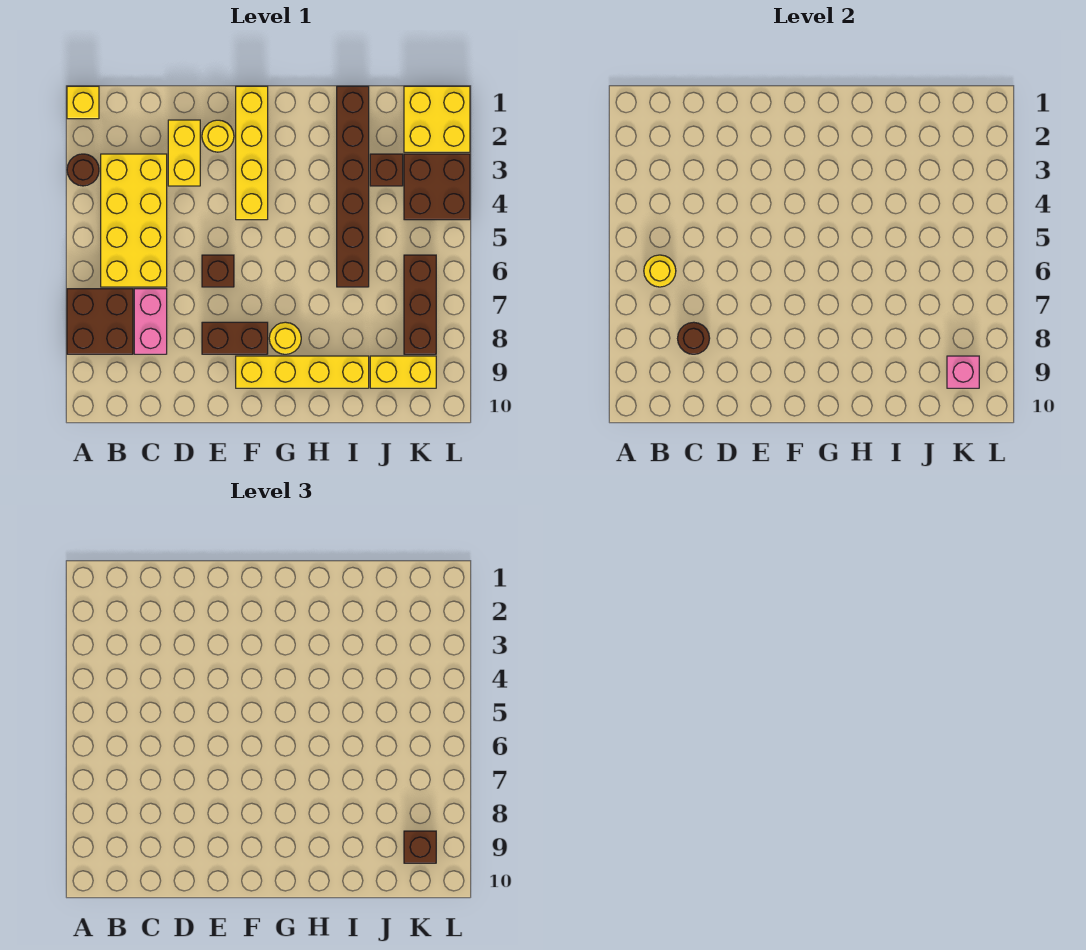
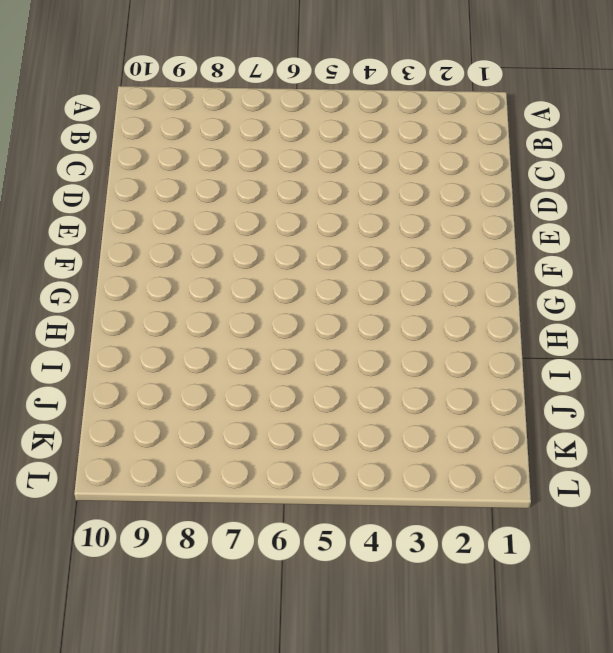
none -> yellow 1x1 brick [67,86,99,119]
none -> brown 1x1 round brick [67,154,99,186]
none -> brown 2x2 brick [67,289,133,354]

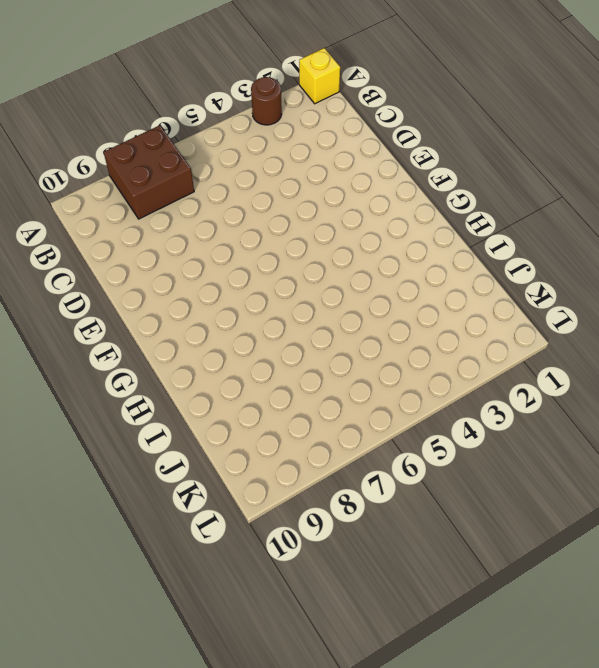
none -> yellow 2x4 brick [101,154,167,287]
none -> pink 1x2 brick [134,289,167,354]
none -> yellow 1x2 brick [168,120,200,186]

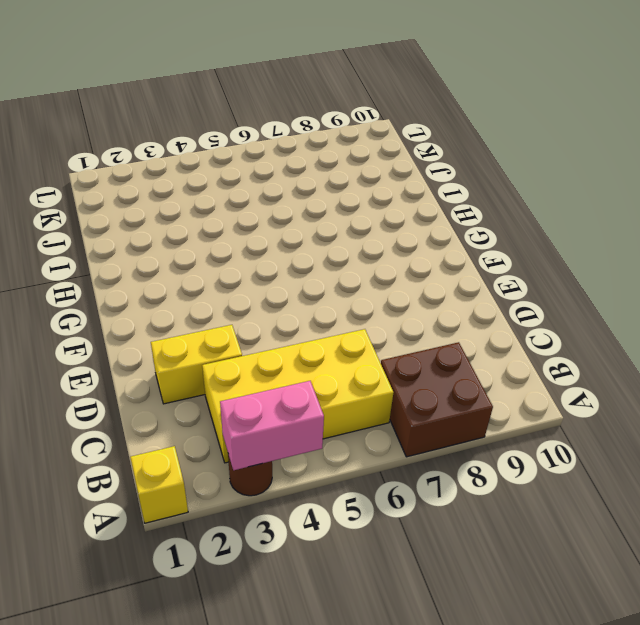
pink 1x2 brick [220,381,324,470] -> pink 1x2 brick moved to [134,289,167,354]
none -> yellow 1x1 round brick [202,120,234,152]
none -> brown 1x1 brick [202,255,234,287]
none -> brown 1x2 brick [202,322,268,354]

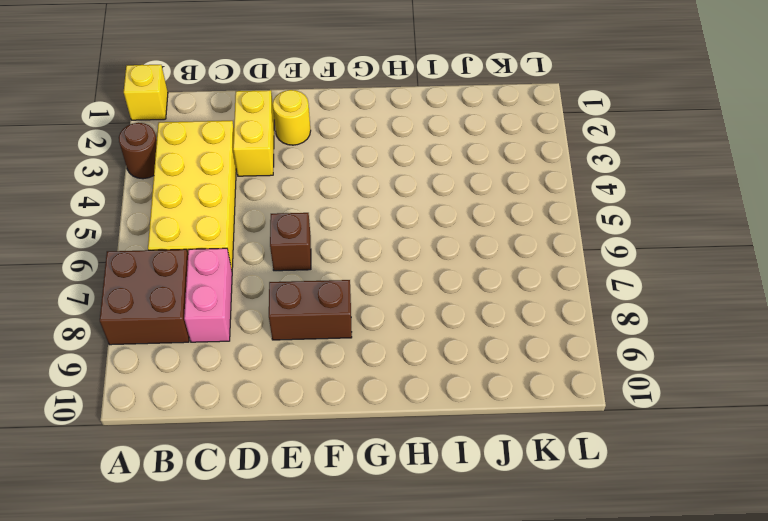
none -> yellow 1x4 brick [236,86,268,220]
none -> yellow 1x4 brick [236,356,369,388]
none -> yellow 1x1 round brick [269,322,301,354]

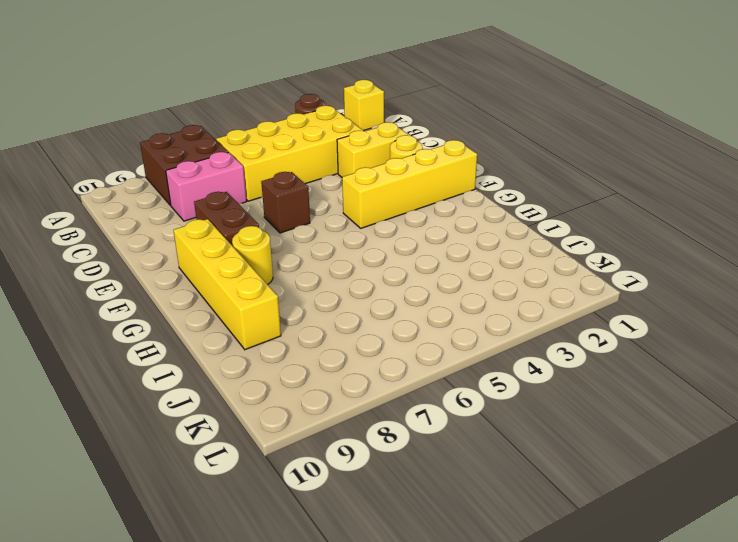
none -> brown 1x6 brick [337,86,369,287]
none -> brown 1x1 brick [370,154,403,186]
none -> yellow 1x2 brick [370,356,436,388]

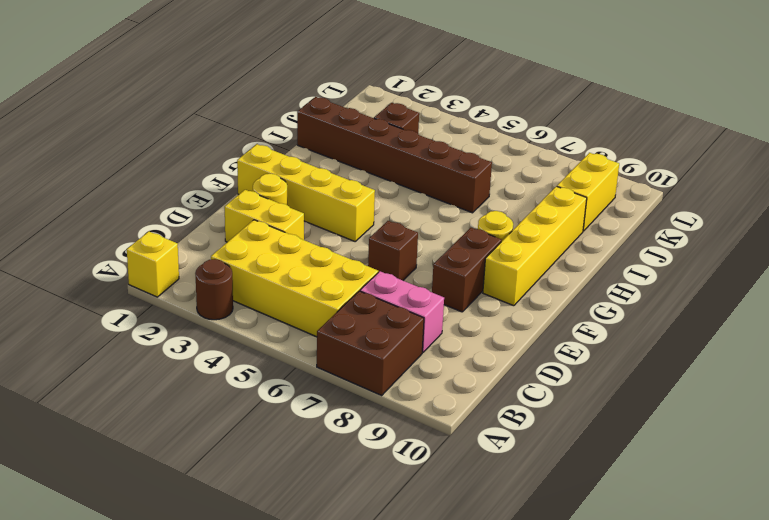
none -> yellow 2x2 brick [404,86,470,152]
none -> brown 2x2 brick [404,154,470,220]
none -> brown 1x3 brick [404,255,436,354]

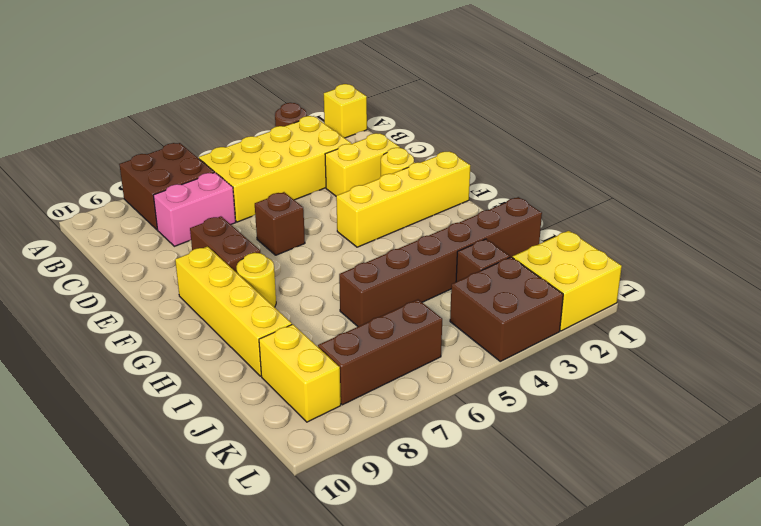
none -> yellow 1x1 round brick [644,255,676,287]
none -> brown 1x1 round brick [678,322,710,354]
none -> pink 1x1 brick [947,356,979,388]

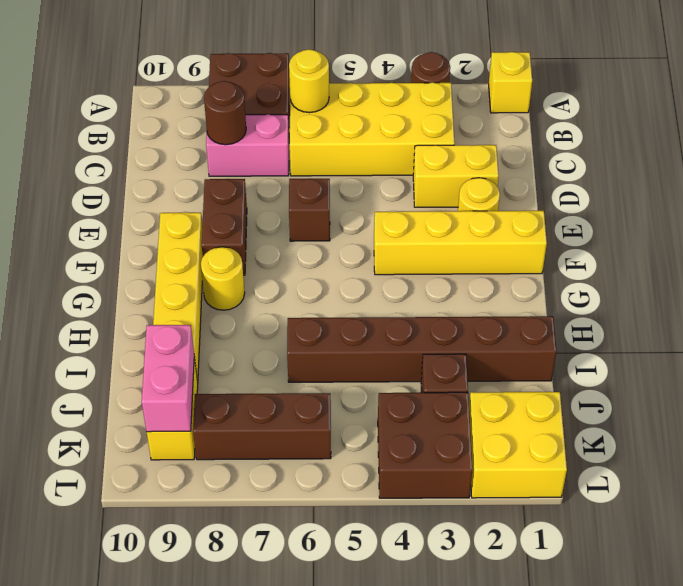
pink 1x2 brick [142,325,194,432] -> pink 1x1 brick [947,356,979,388]
none -> brown 1x1 brick [404,831,436,863]

